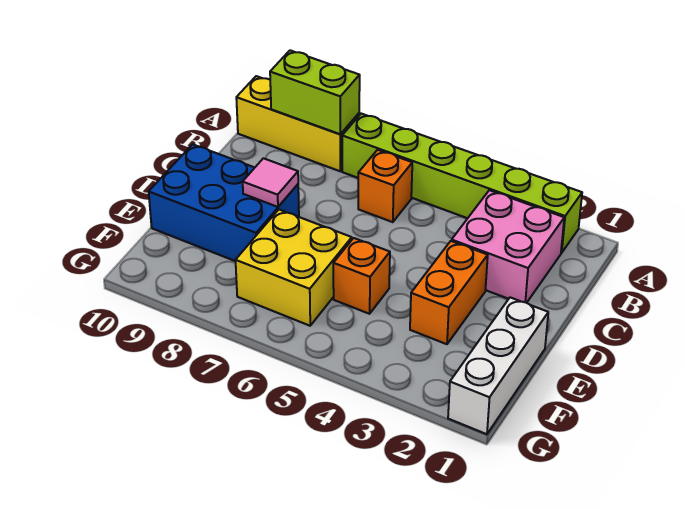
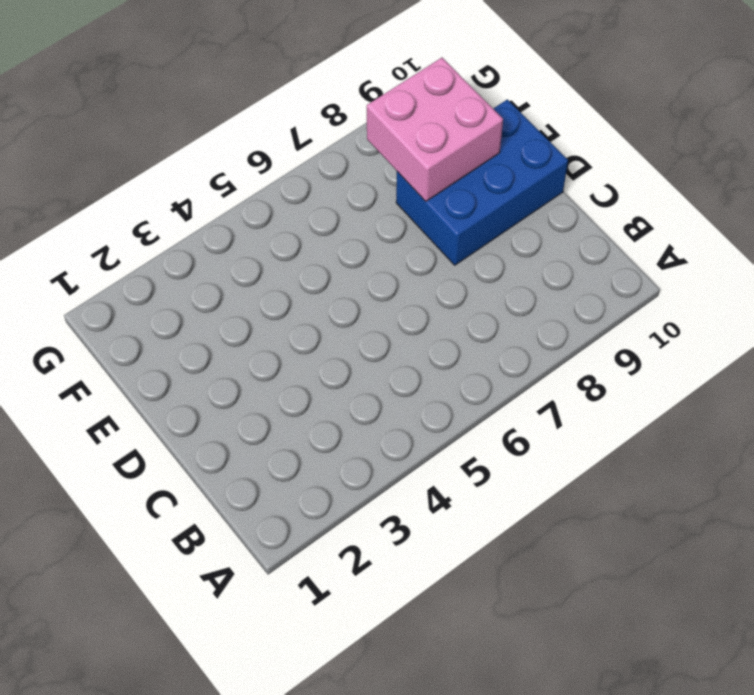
pink 2x2 brick [367,58,503,201] -> pink 2x2 brick moved to [452,190,564,303]
none -> lime 1x6 brick [342,114,582,253]
none -> yellow 1x3 brick [236,76,359,171]

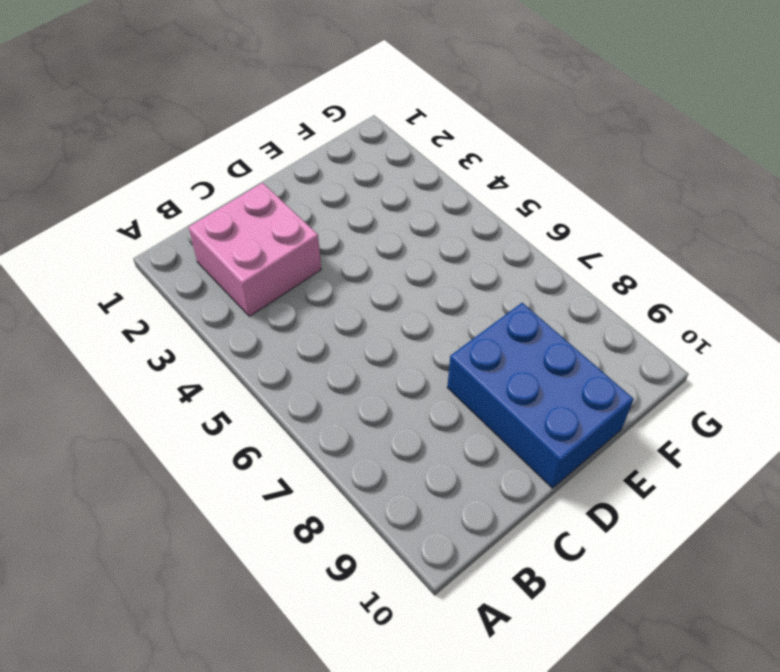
none -> lime 1x6 brick [342,114,582,253]
none -> yellow 1x3 brick [236,76,359,171]

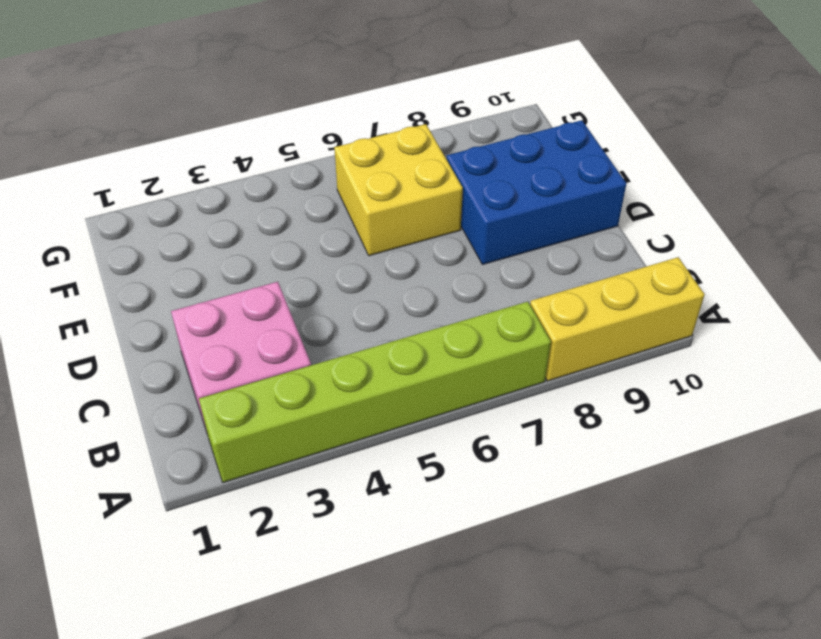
none -> orange 1x1 brick [358,150,412,222]
none -> orange 1x2 brick [410,241,488,344]

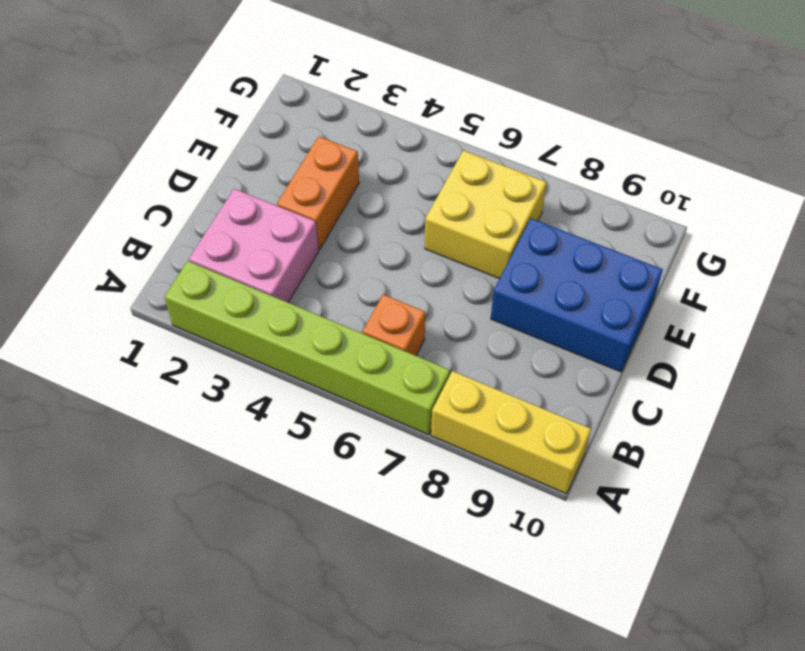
none -> white 1x3 brick [448,297,548,434]
none -> orange 1x1 brick [333,238,390,314]

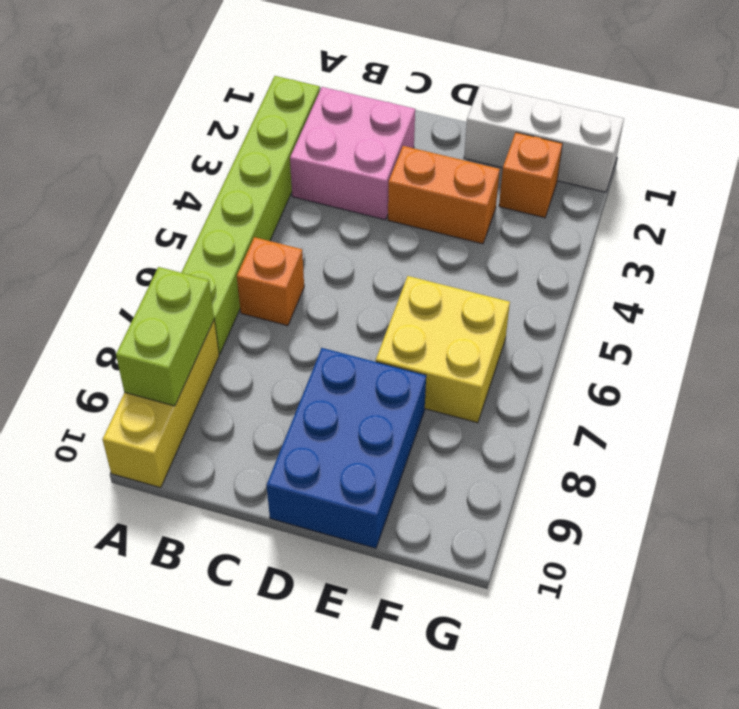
orange 1x1 brick [499,132,563,218] -> orange 1x1 brick moved to [333,238,390,314]
none -> pink 1x1 tile [243,158,298,207]

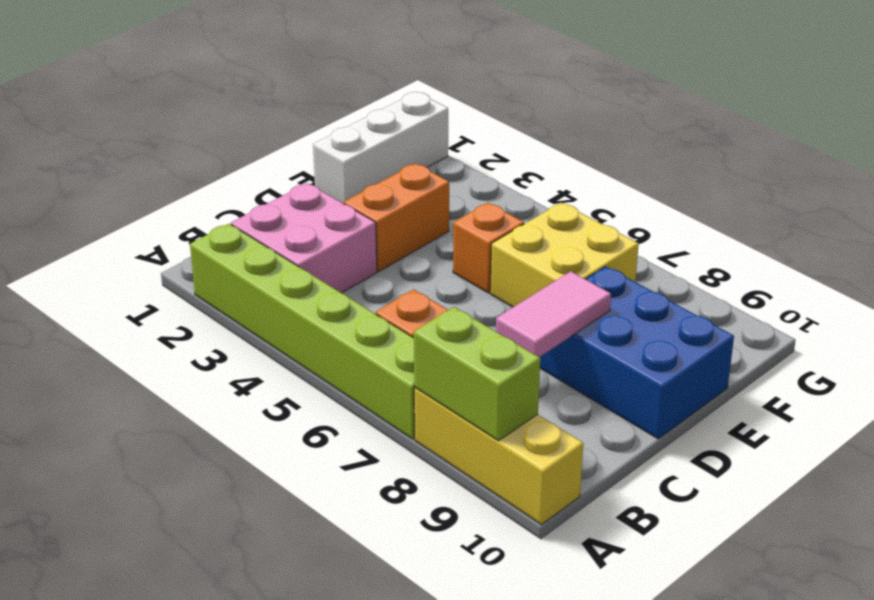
pink 1x2 tile [496,271,611,357] -> pink 1x1 tile [243,158,298,207]

